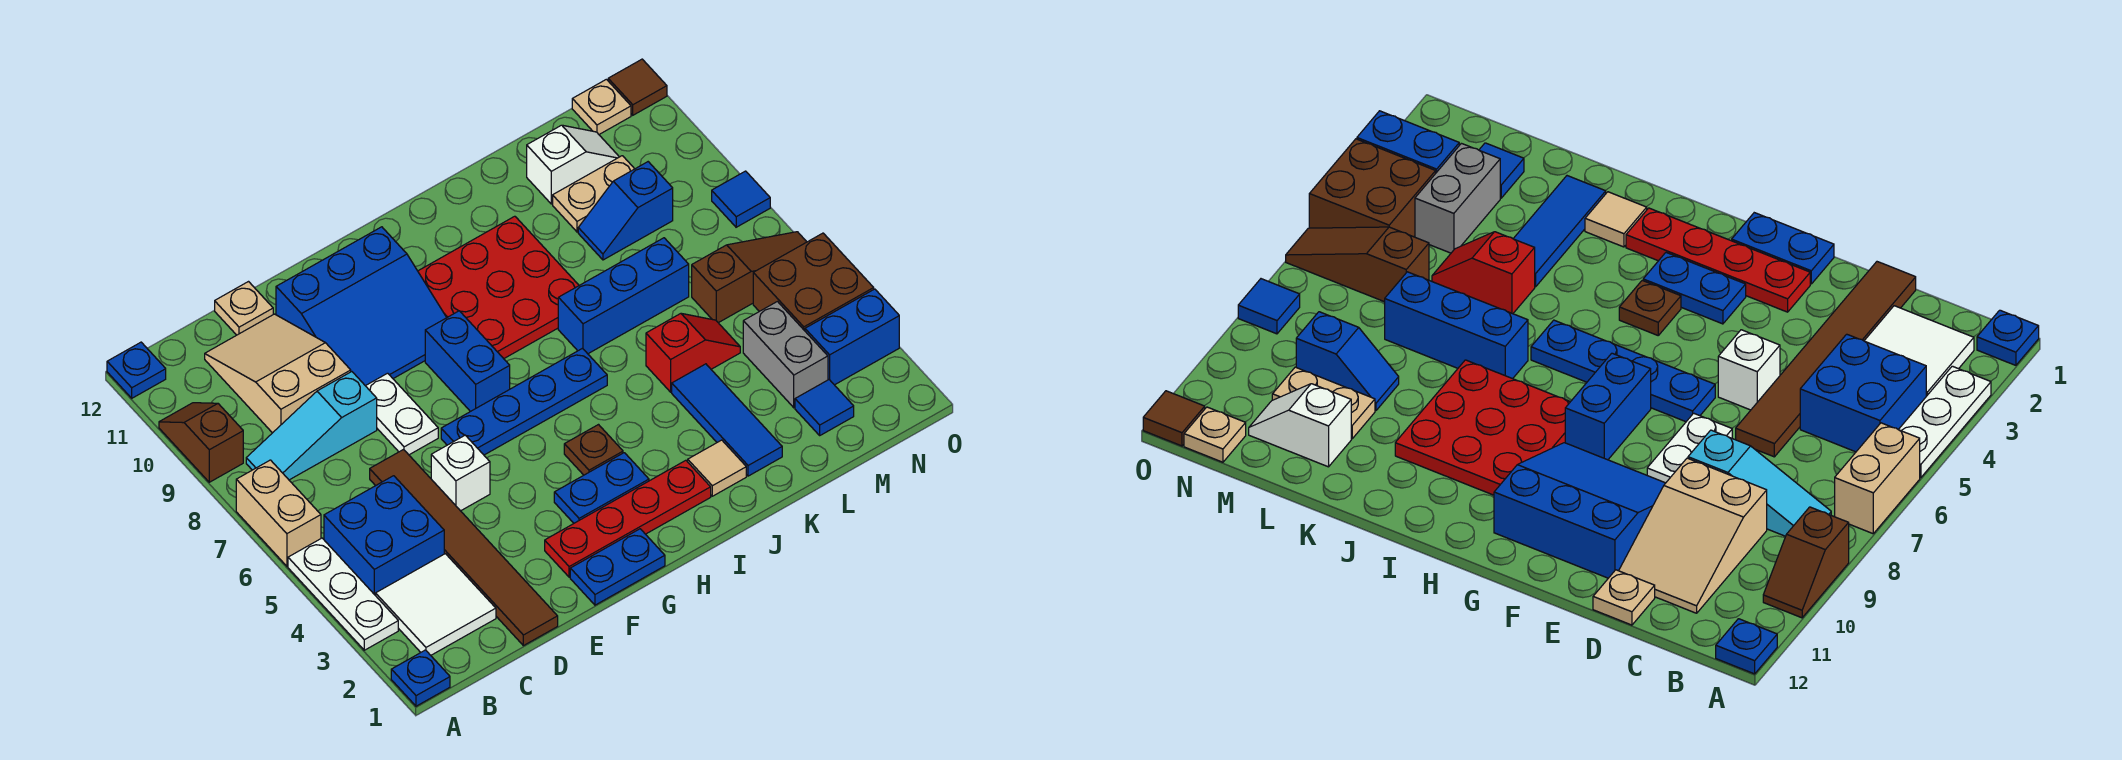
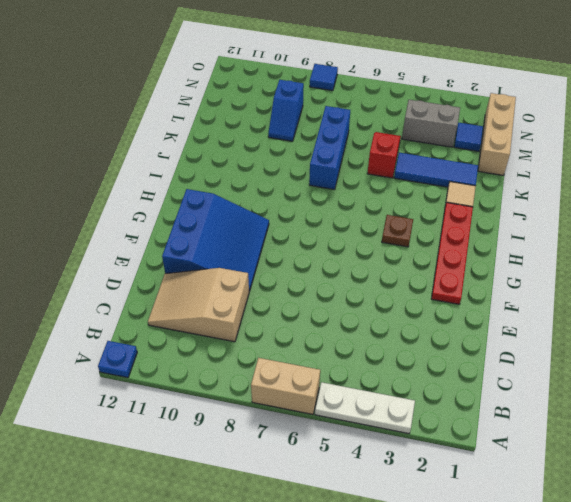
tan 1x3 brick [478,93,516,175] -> none
none -> blue 1x1 plate [391,650,450,706]
none -> brown 1x2 slope [159,403,243,482]
none -> white 2x2 tile [376,554,496,655]
none -> blue 2x2 brick [324,476,444,596]

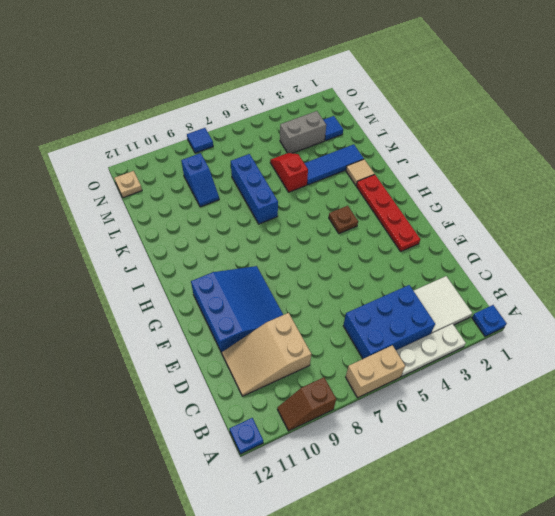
blue 2x3 brick [343,285,435,359] -> blue 2x2 brick [324,476,444,596]
none -> cyan 1x3 slope [246,372,377,480]
none -> brown 1x6 tile [370,449,558,646]
none -> tan 1x1 plate [215,282,273,335]
none -> white 1x1 brick [431,435,490,511]

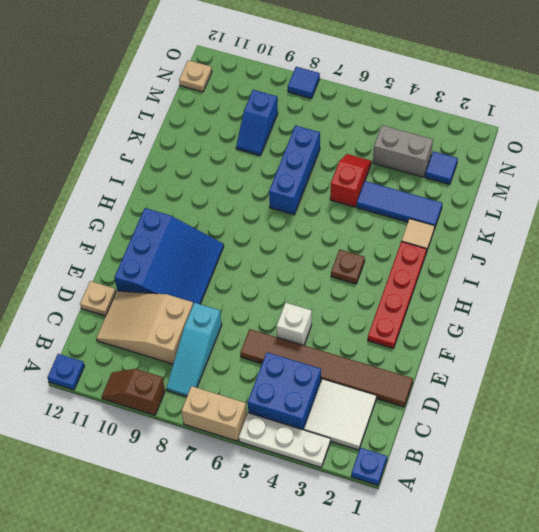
none -> white 1x2 plate [366,373,438,455]
none -> blue 1x2 plate [570,529,665,605]
none -> blue 1x4 plate [441,348,607,455]
none -> blue 1x2 plate [554,453,649,523]

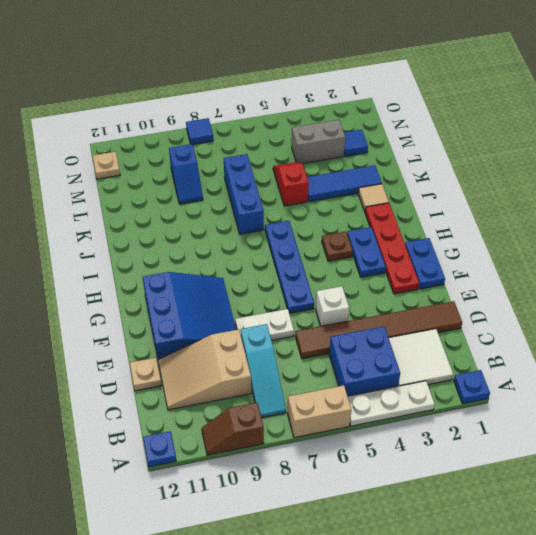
none -> blue 1x2 brick [425,311,510,412]
none -> red 3x3 plate [418,216,579,359]
none -> tan 1x2 plate [553,156,634,232]
none -> white 1x2 slope [527,125,619,204]

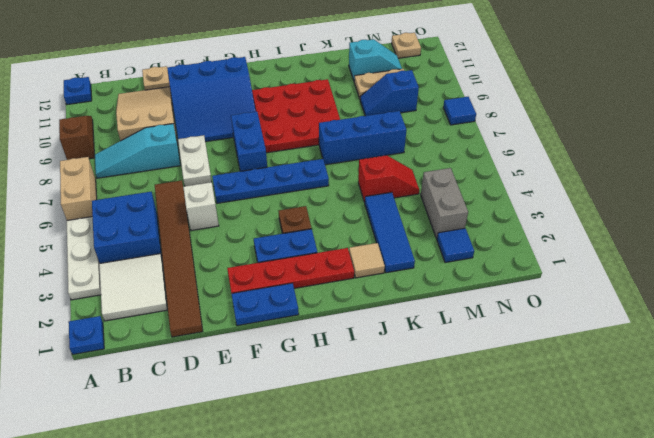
cyan 1x2 slope [349,39,402,80] -> white 1x2 slope [527,125,619,204]
none -> brown 1x3 slope [692,232,806,323]
none -> blue 1x2 brick [805,289,899,385]
none -> brown 2x2 brick [753,233,874,331]
none -> brown 1x1 tile [608,59,667,115]

